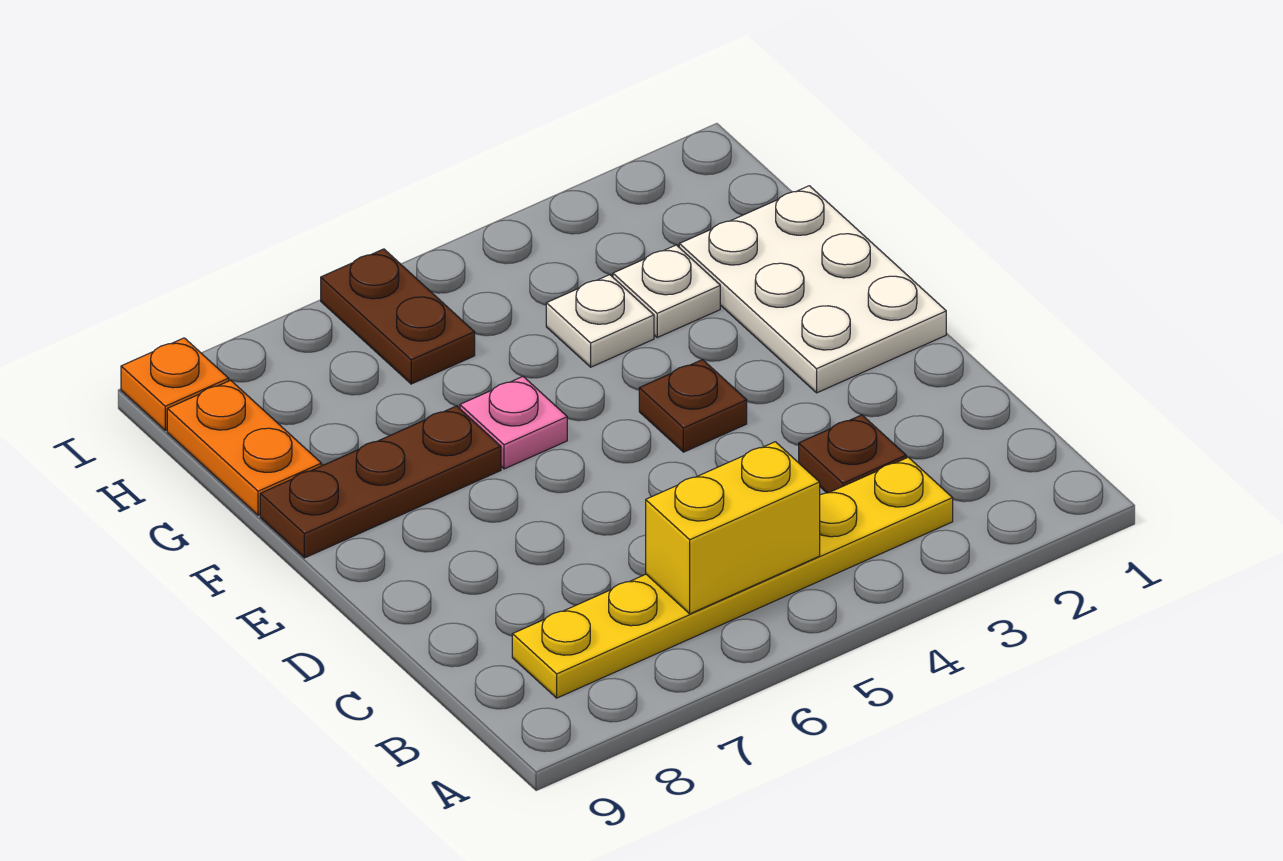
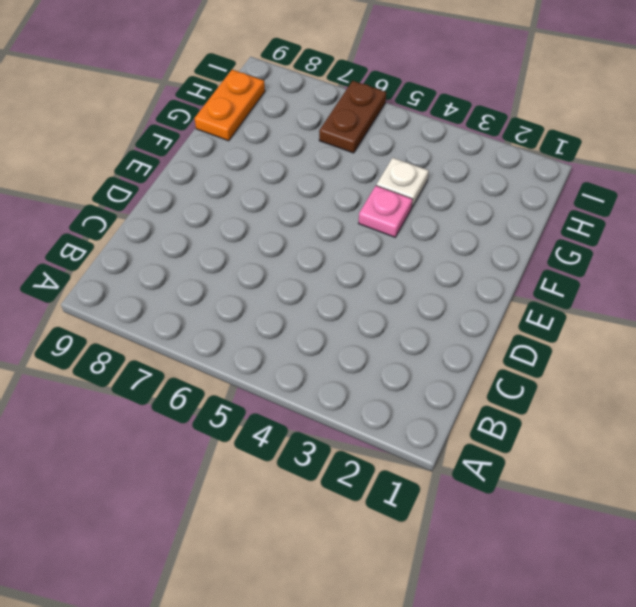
pink 1x1 plate [359,186,412,237] -> pink 1x1 plate moved to [460,376,567,469]
none -> yellow 1x6 plate [512,457,953,698]
none -> brown 1x1 plate [799,415,906,493]
none -> white 2x3 plate [679,186,946,393]

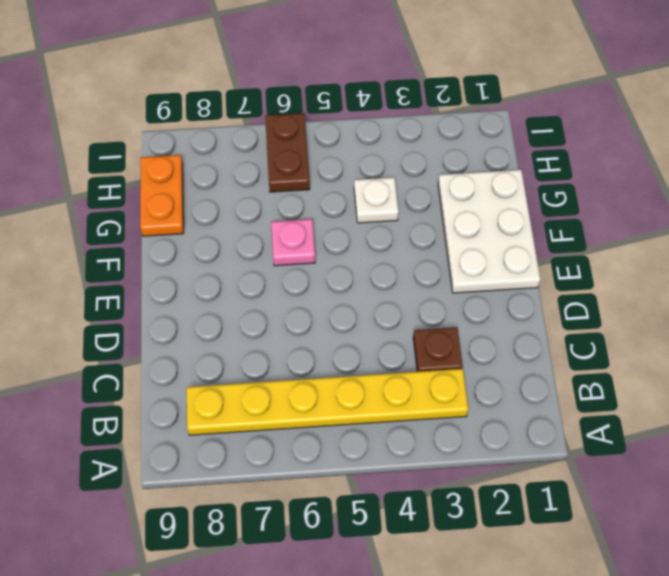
none -> brown 1x1 plate [639,360,747,452]
none -> brown 1x3 plate [260,406,501,558]
none -> white 1x1 plate [613,245,720,337]

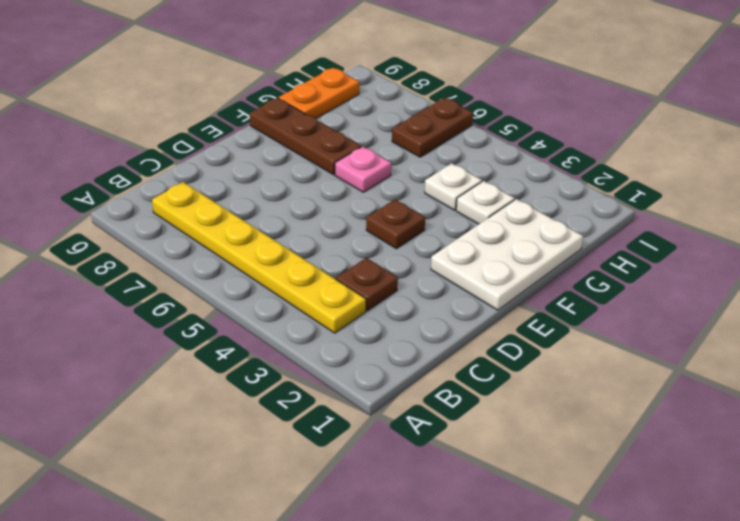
none -> orange 1x1 plate [121,338,229,430]
none -> yellow 1x2 brick [646,442,820,614]

